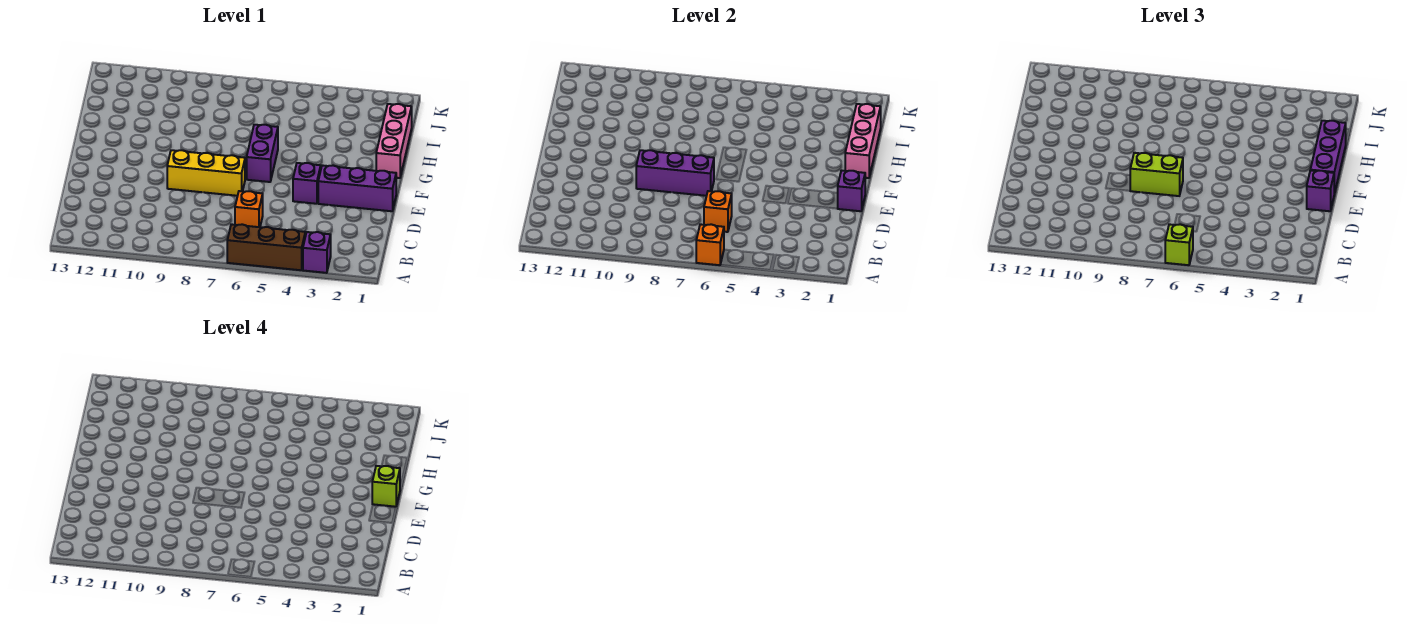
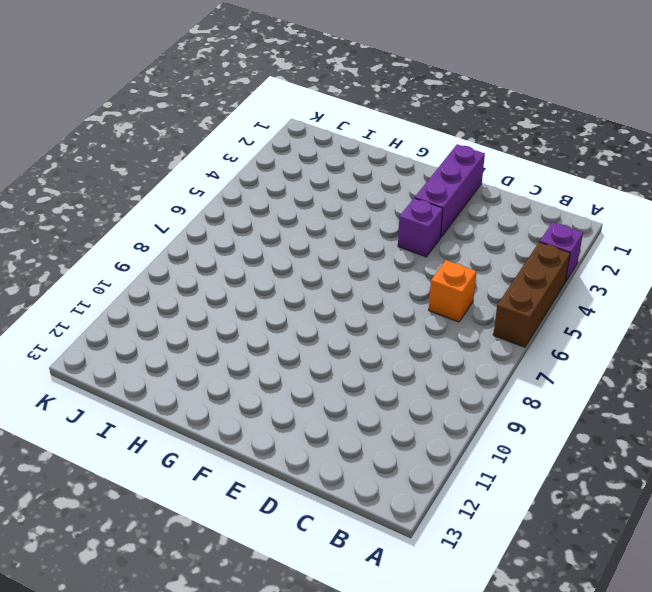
none -> yellow 1x3 brick [167,150,245,196]
none -> purple 1x2 brick [247,125,278,182]
none -> pink 1x3 brick [376,104,412,178]

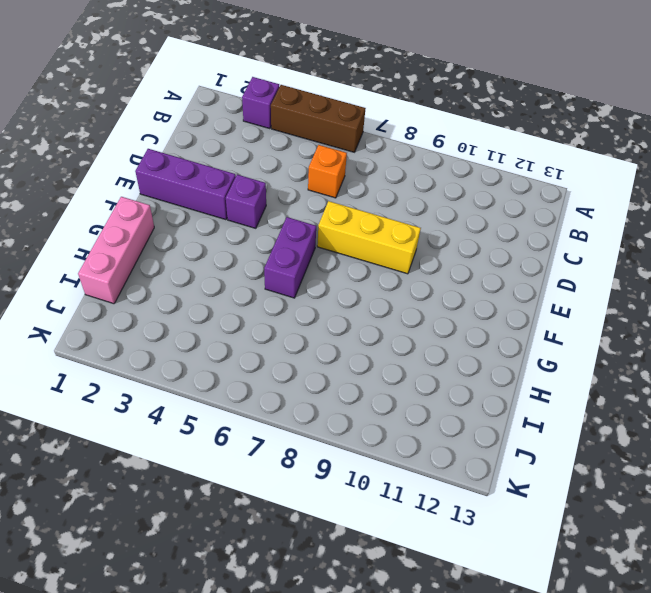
none -> orange 1x1 brick [696,224,724,265]
none -> orange 1x1 brick [704,191,732,232]
none -> purple 1x1 brick [838,171,865,211]

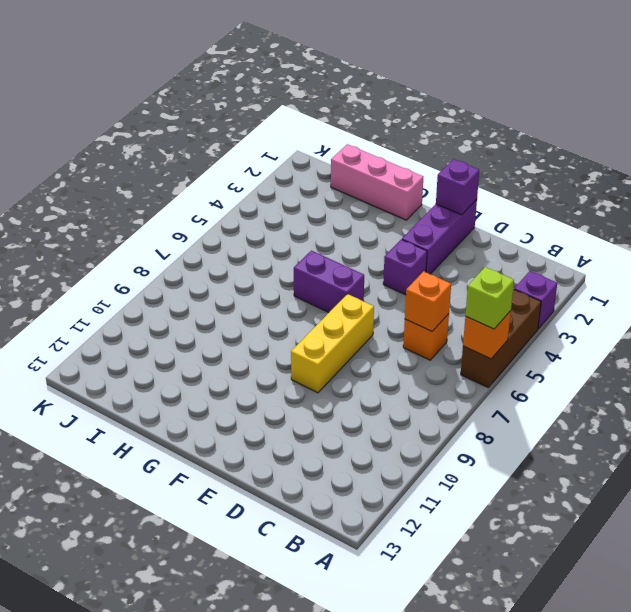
none -> purple 1x3 brick [636,150,714,196]
none -> pink 1x3 brick [845,104,881,178]
none -> purple 1x1 brick [1307,170,1334,211]

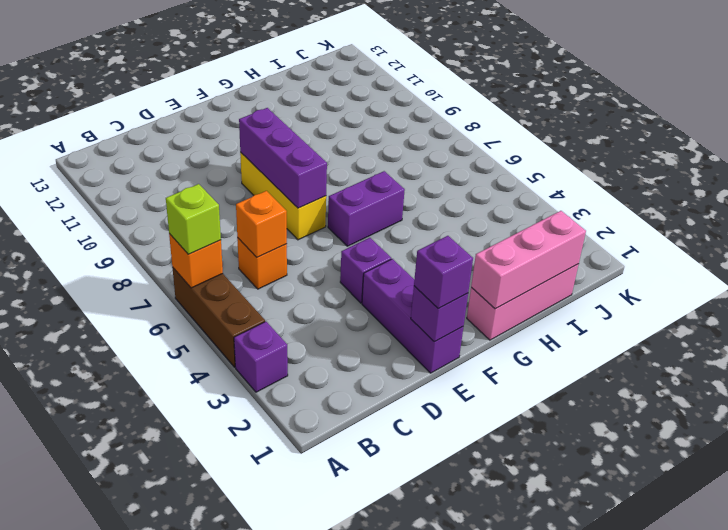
none -> lime 1x2 brick [1130,153,1183,196]
none -> purple 1x3 brick [1311,121,1346,194]
none -> lime 1x1 brick [372,466,400,507]

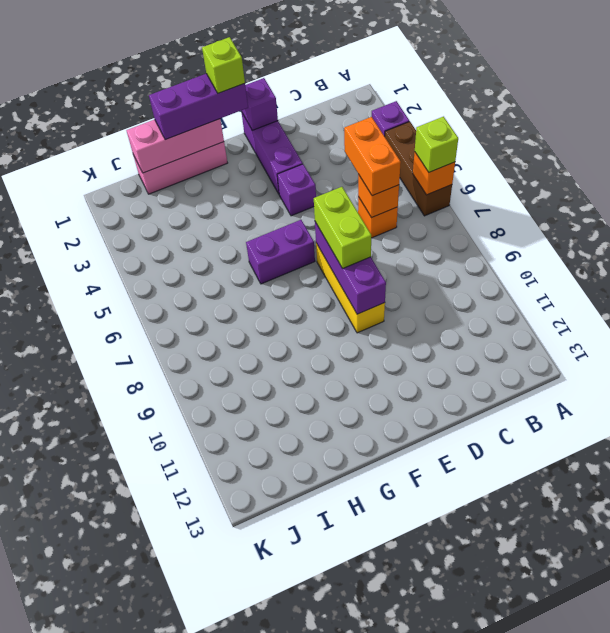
orange 1x2 brick [344,117,401,196] -> none
none -> purple 1x1 brick [1307,170,1334,211]

